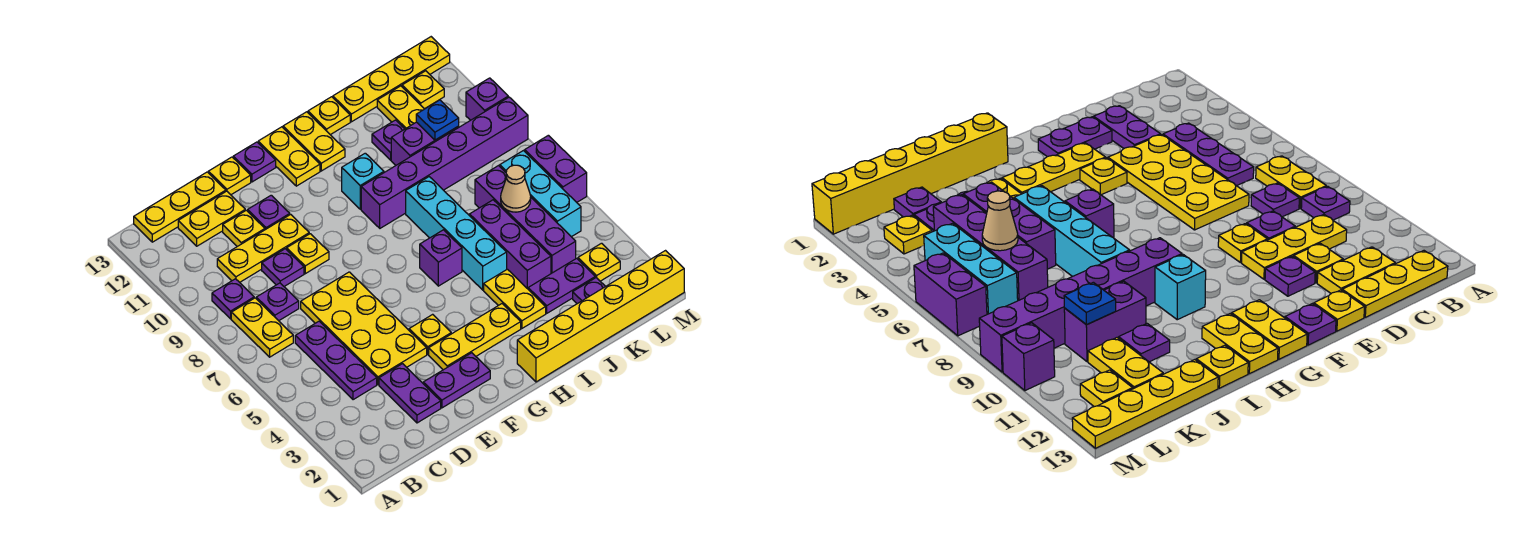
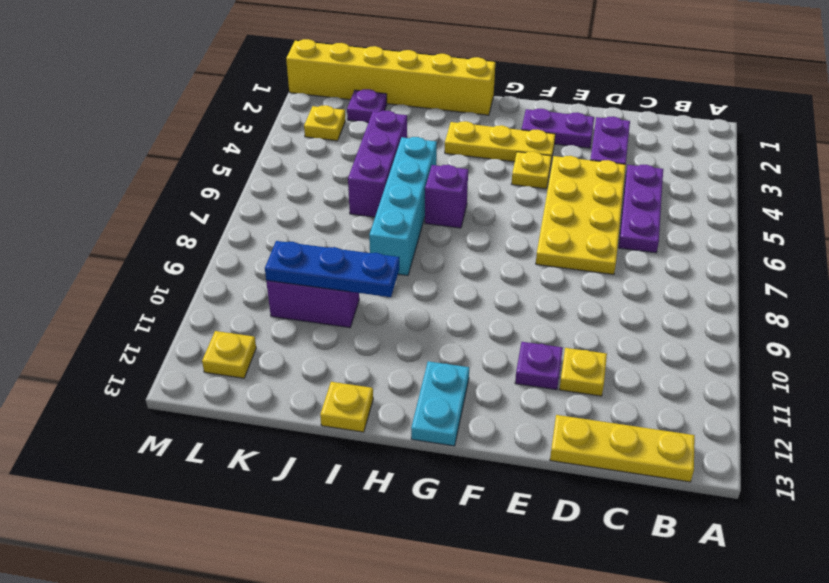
cyan 1x2 plate [411,361,469,446] -> yellow 1x2 plate [258,127,320,186]
blue 1x3 plate [265,241,399,297] -> blue 1x1 plate [416,100,459,140]
none -> yellow 1x2 plate [231,298,293,357]
none -> purple 1x1 plate [212,279,254,319]
none -> purple 1x1 plate [256,283,299,321]
none -> yellow 1x3 plate [217,214,309,282]

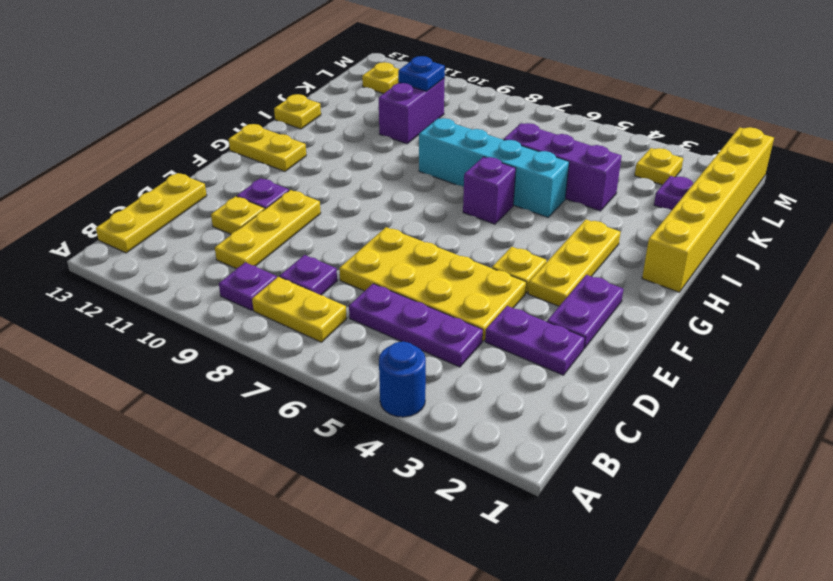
blue 1x1 round brick [379,342,426,417] -> none
none -> yellow 1x2 plate [178,191,245,246]
none -> purple 1x1 plate [262,249,304,286]
none -> yellow 1x1 plate [287,234,329,274]
none -> yellow 1x1 plate [208,157,251,195]

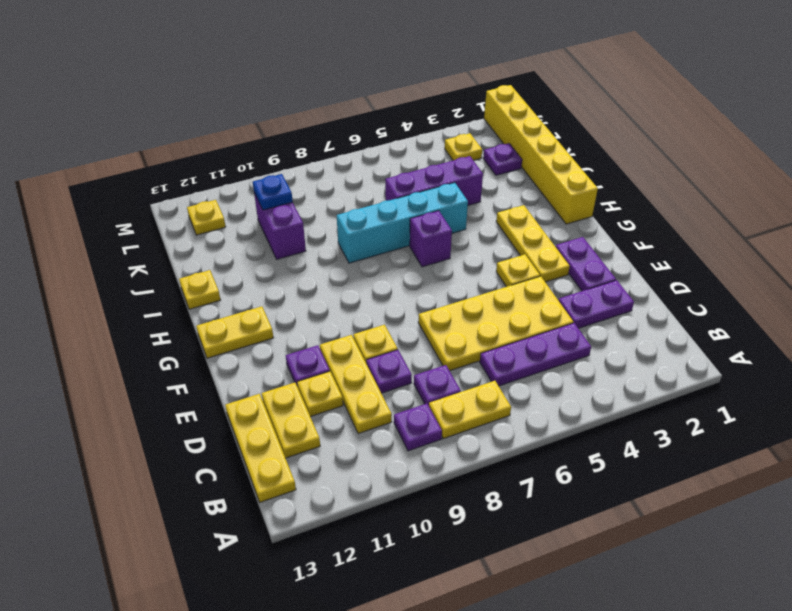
none -> yellow 1x1 plate [208,157,251,195]
none -> purple 1x1 plate [233,142,276,182]
none -> purple 1x6 brick [361,97,528,228]
none -> cyan 1x1 brick [342,153,384,209]

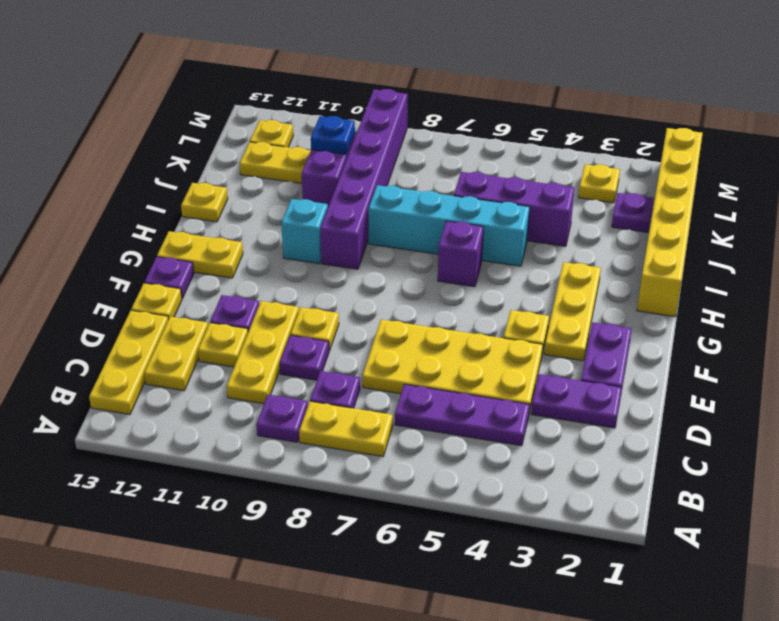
none -> yellow 1x2 plate [283,112,345,171]
none -> yellow 1x2 plate [484,269,546,328]
none -> purple 1x2 plate [528,258,595,313]
none -> purple 1x1 plate [372,120,404,160]

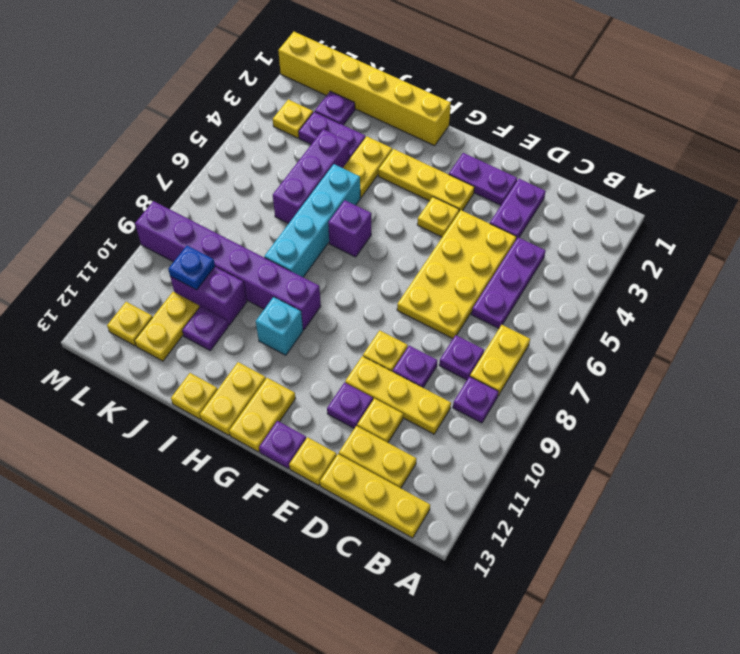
none -> yellow 1x4 plate [333,37,450,122]
none -> purple 1x4 brick [475,166,576,273]
none -> cyan 1x3 brick [500,151,581,237]
none -> purple 1x2 brick [525,135,587,202]

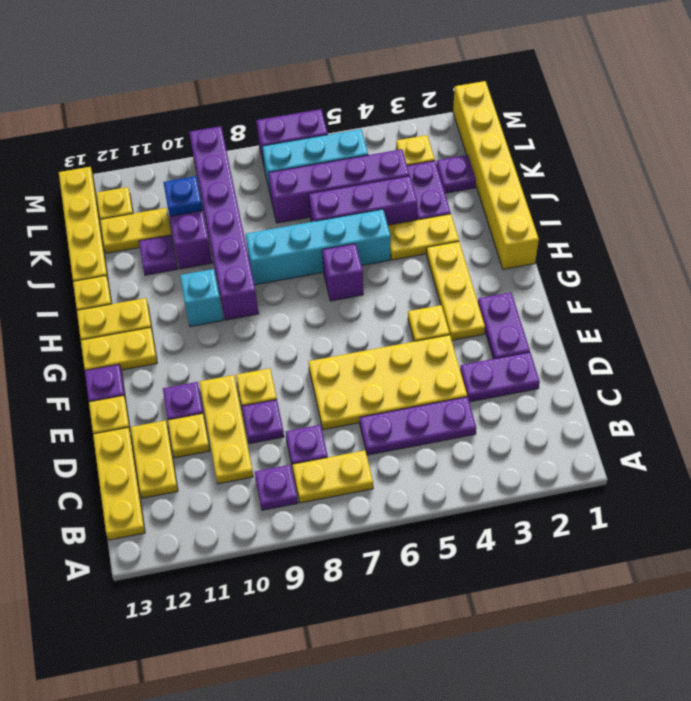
none -> purple 1x1 brick [466,78,508,120]
none -> tan 1x1 cone [501,165,531,212]

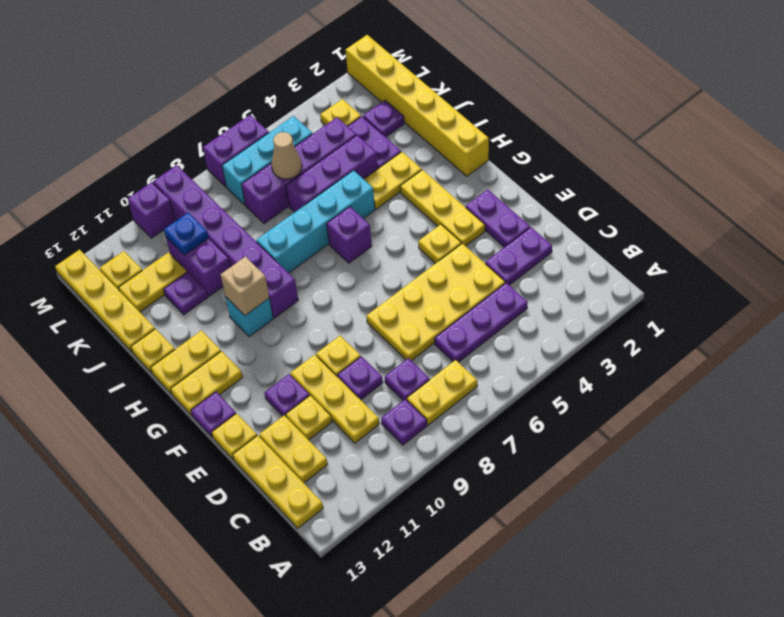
tan 1x1 brick [221,257,269,315] -> none

